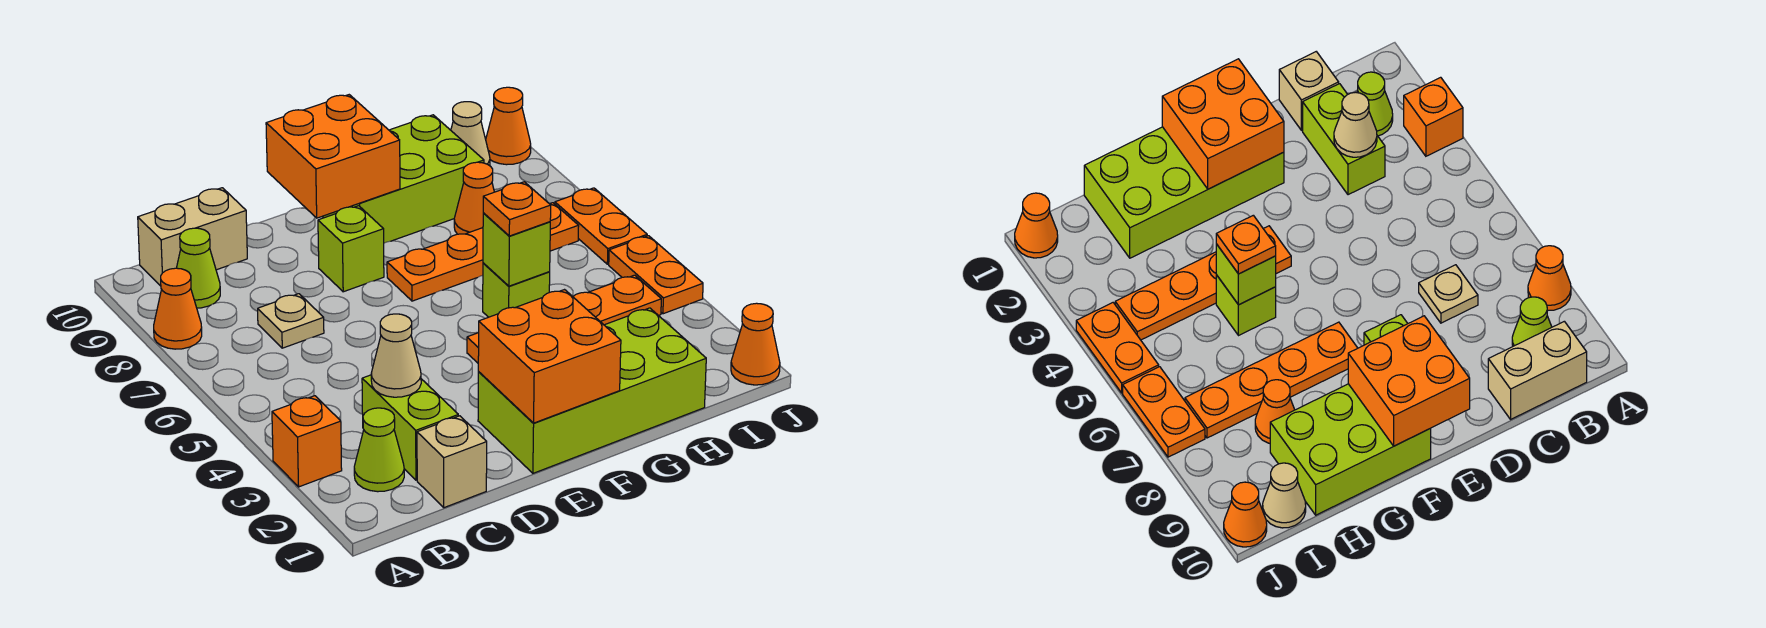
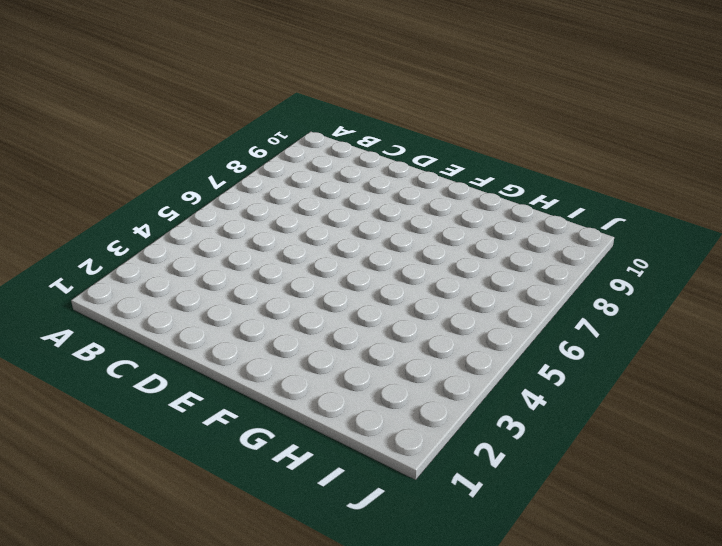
none -> orange 1x1 brick [272,396,342,487]
none -> orange 1x1 cone [154,268,202,349]
none -> lime 1x1 cone [354,408,404,492]

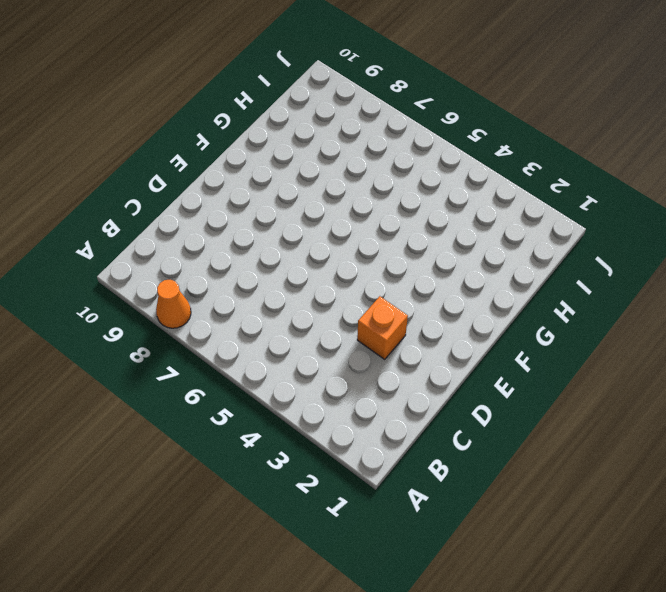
orange 1x1 brick [357,296,408,359] -> orange 1x1 brick moved to [272,396,342,487]
none -> lime 1x1 cone [354,408,404,492]
none -> lime 1x1 cone [177,228,220,308]
none -> tan 1x2 brick [138,188,247,286]

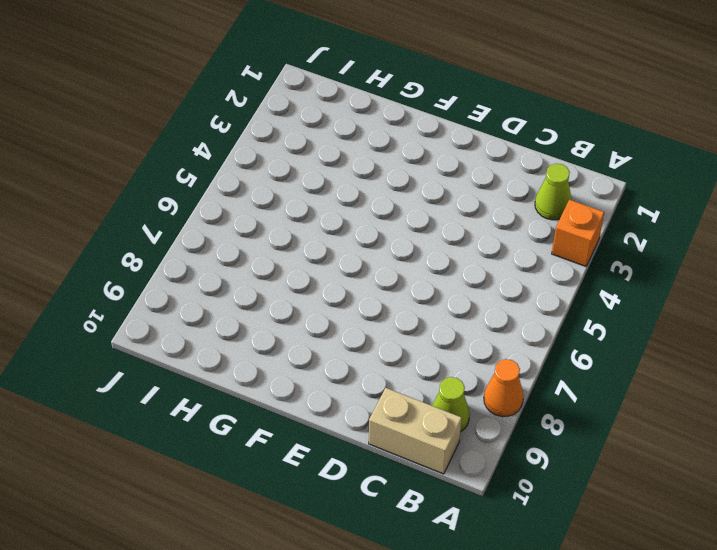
none -> tan 1x1 brick [417,416,487,508]
none -> lime 1x2 brick [362,375,458,480]
none -> tan 1x1 plate [258,294,324,348]

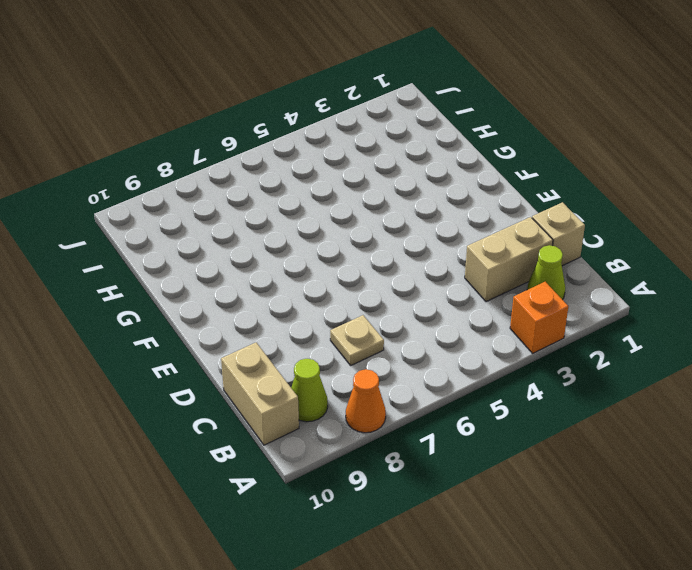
tan 1x2 brick [465,217,553,302] -> lime 1x2 brick [362,375,458,480]
none -> lime 2x4 brick [478,308,706,473]
none -> lime 1x1 brick [318,206,384,292]
none -> orange 1x4 plate [467,275,661,363]

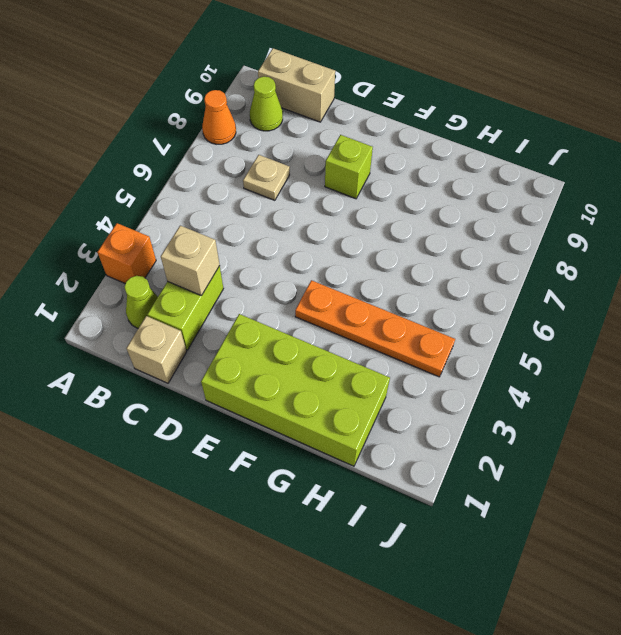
tan 1x1 brick [161,226,220,296] -> tan 1x1 cone [371,314,421,397]
none -> orange 1x4 plate [387,203,579,301]
none -> lime 2x3 brick [322,115,484,243]
none -> lime 1x1 brick [483,263,550,317]

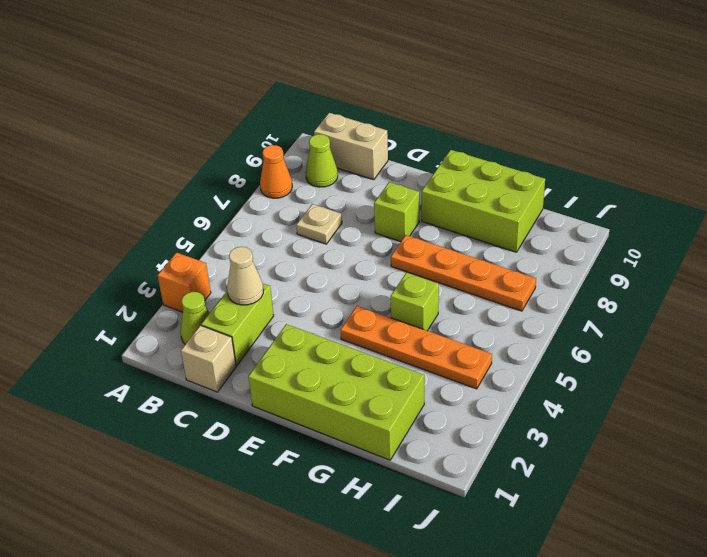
none -> orange 1x1 cone [454,162,494,234]
none -> tan 1x1 cone [451,102,490,166]
none -> orange 1x1 cone [731,303,780,385]

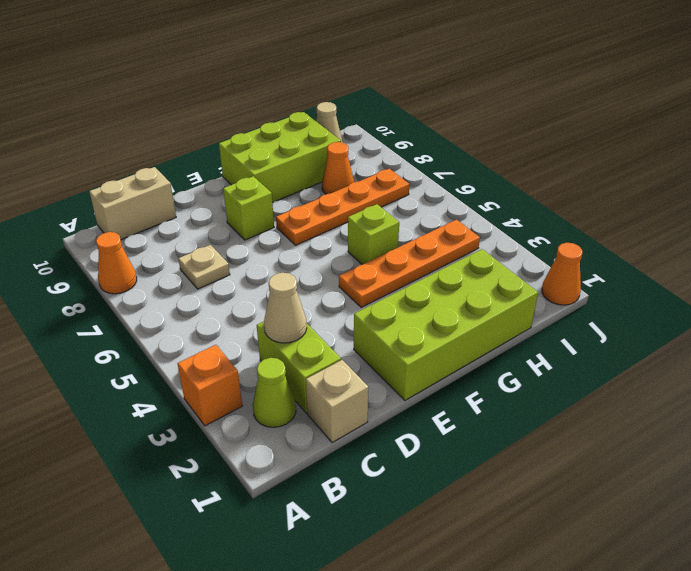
none -> lime 1x1 cone [177,228,220,308]
none -> orange 1x2 plate [609,236,703,314]
none -> orange 1x2 plate [555,188,647,264]

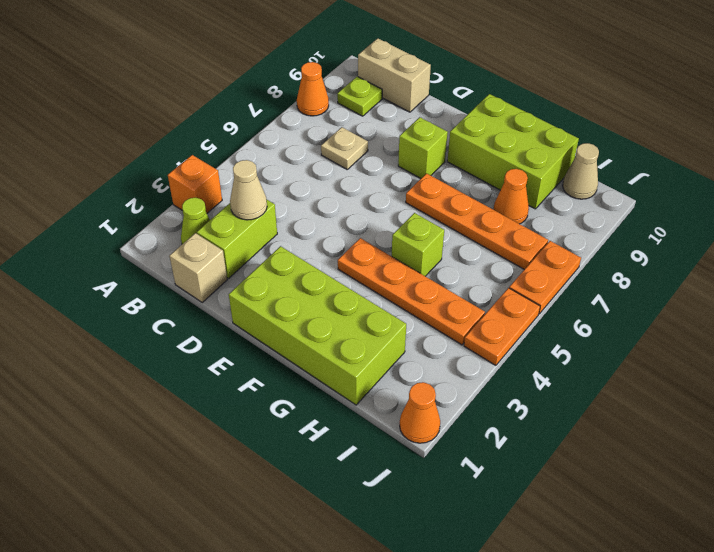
lime 1x1 plate [337,76,382,116] -> lime 1x1 cone [177,228,220,308]
none -> orange 1x1 cone [486,87,531,165]
none -> orange 2x2 brick [478,290,621,423]
none -> orange 2x2 brick [266,95,400,218]

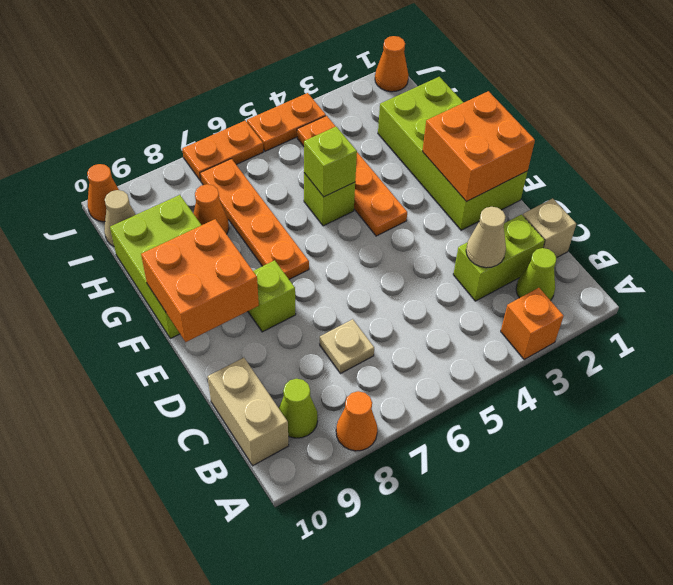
none -> orange 1x1 plate [483,182,551,236]

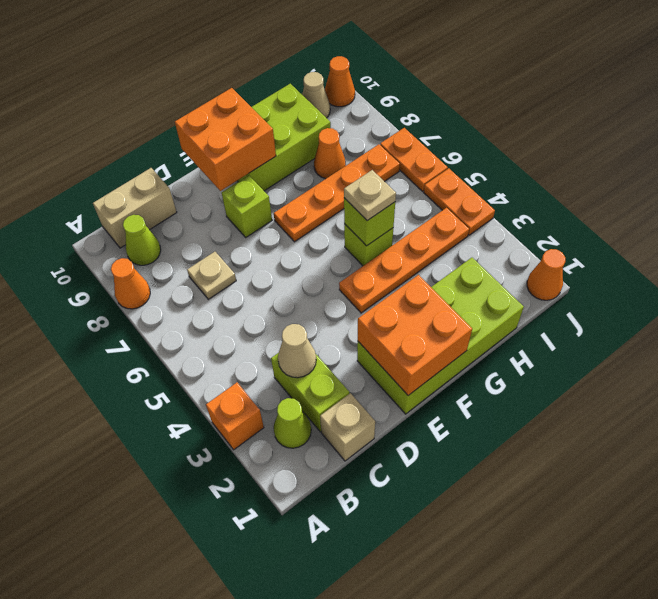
tan 1x1 plate [344,170,396,221] -> orange 1x1 plate [483,182,551,236]

